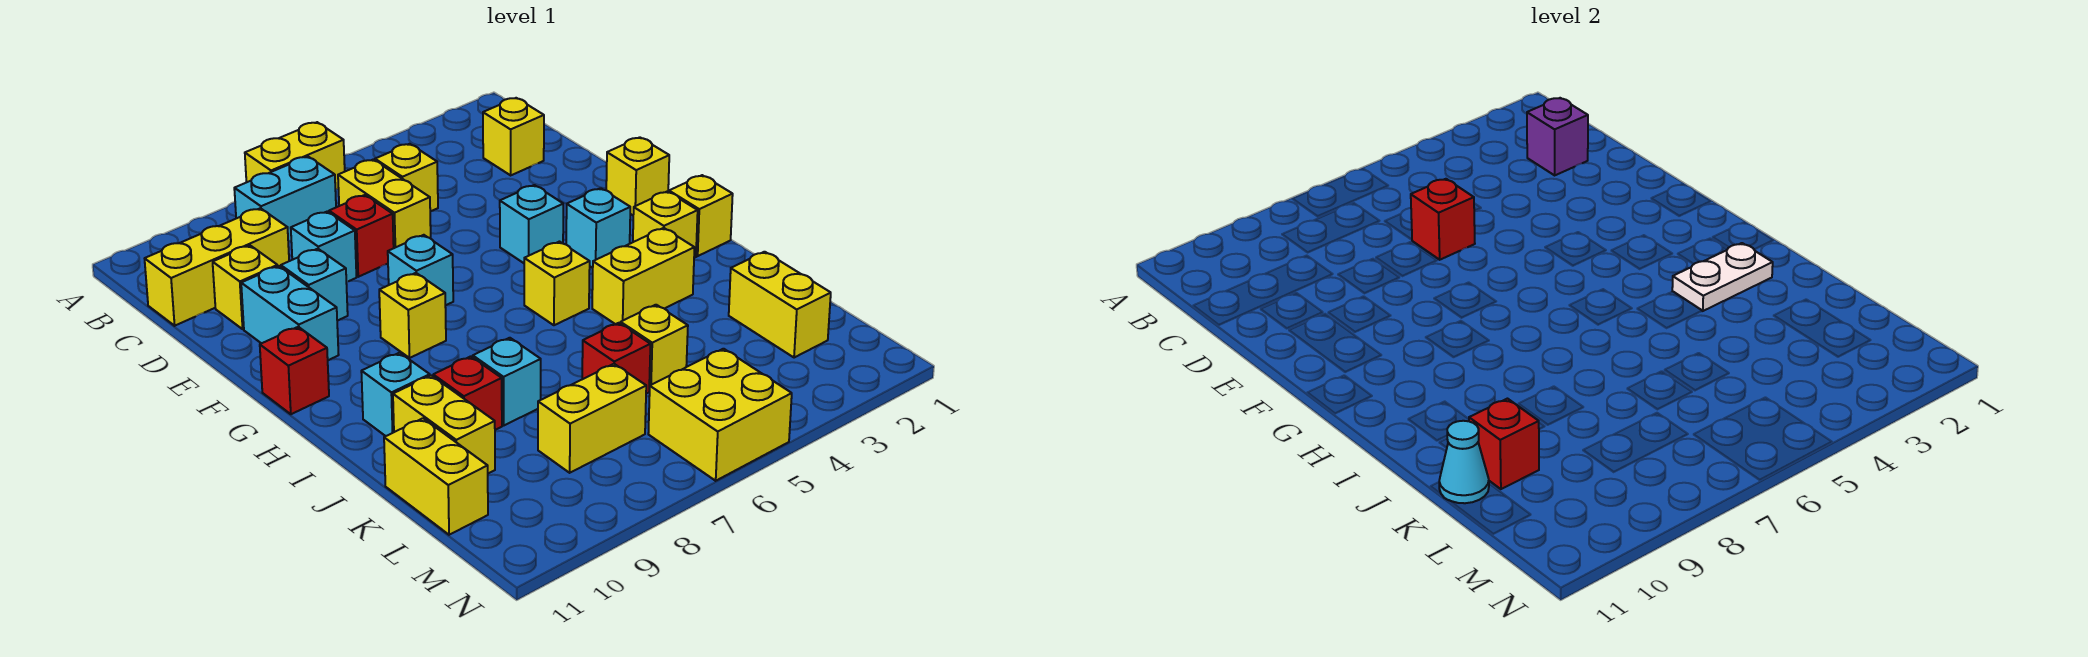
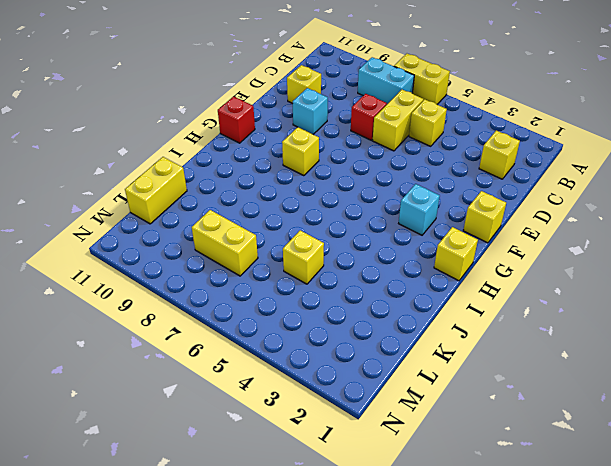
none -> yellow 1x3 brick [145,208,289,326]
none -> cyan 1x1 brick [291,212,356,282]
none -> cyan 1x2 brick [241,266,339,360]
none -> cyan 1x1 brick [500,185,563,263]

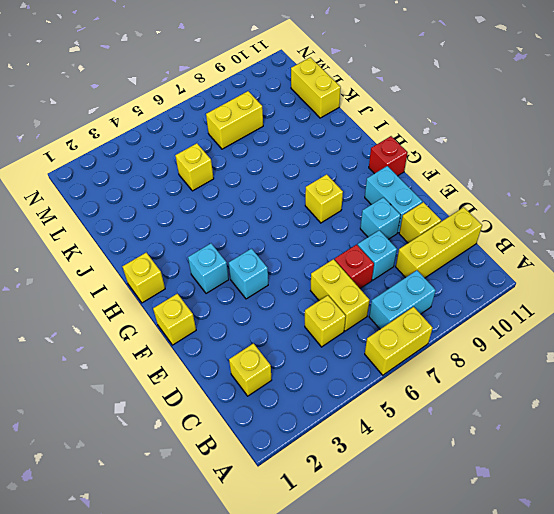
none -> cyan 1x1 brick [388,235,453,305]
none -> yellow 1x1 brick [633,191,698,258]
none -> yellow 1x1 brick [524,242,590,325]
none -> yellow 1x2 brick [592,228,694,324]

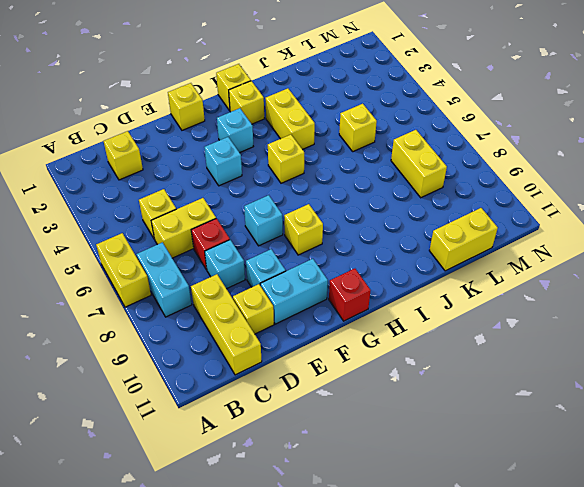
none -> cyan 1x1 brick [361,353,430,436]
none -> cyan 1x1 brick [473,338,541,425]
none -> red 1x1 brick [433,356,502,430]
none -> yellow 1x2 brick [393,375,495,473]

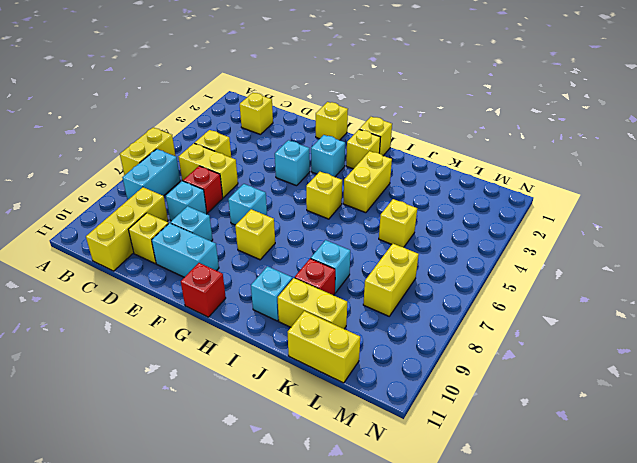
none -> yellow 1x2 brick [729,252,831,358]
none -> red 1x1 brick [582,323,650,394]
none -> yellow 2x2 brick [648,349,792,481]
none -> purple 1x1 brick [1527,98,1588,175]

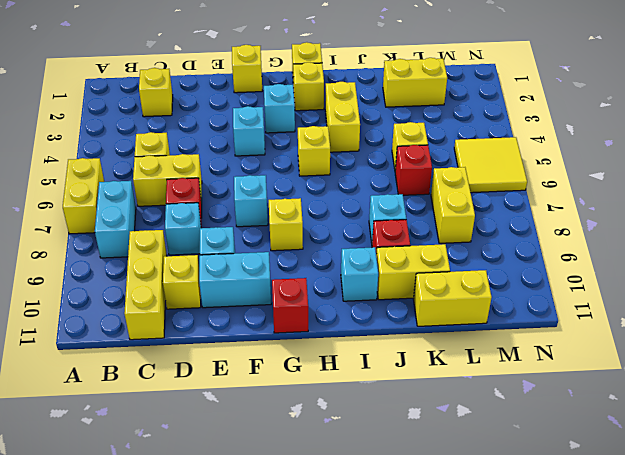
yellow 2x2 tile [454,137,527,193] -> yellow 2x2 brick [648,349,792,481]
none -> purple 1x1 brick [1527,98,1588,175]
none -> red 1x1 brick [1411,179,1475,260]
none -> white 1x2 plate [1672,243,1773,311]
none -> red 1x1 brick [1469,399,1539,489]

